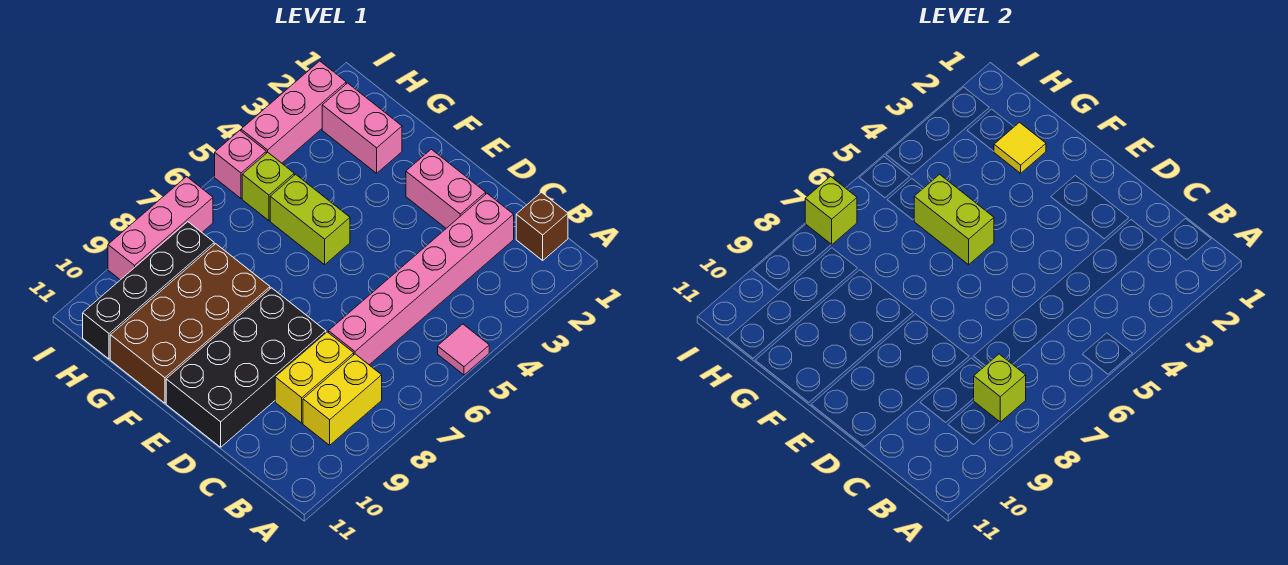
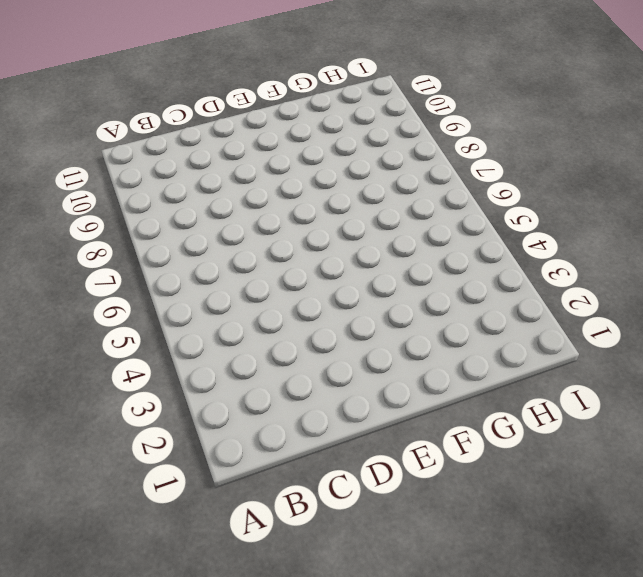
none -> pink 1x1 tile [438,324,489,375]
none -> brown 1x1 brick [516,192,568,260]
none -> yellow 1x2 brick [303,354,382,445]

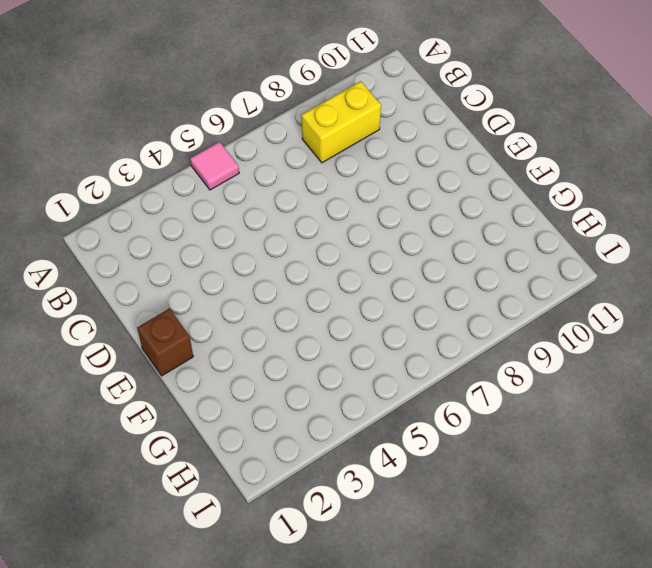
brown 1x1 brick [137,308,193,376] -> brown 1x1 brick moved to [516,192,568,260]
none -> pink 1x6 brick [329,194,514,365]
none -> yellow 1x2 brick [275,332,354,423]
none -> pink 1x2 brick [406,149,486,228]

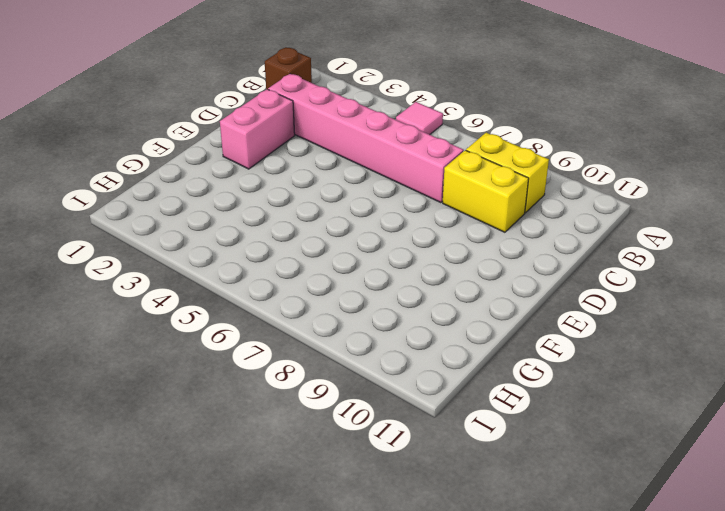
none -> black 2x4 brick [166,288,326,447]
none -> lime 1x2 brick [270,174,350,265]
none -> brown 2x4 brick [110,244,270,403]

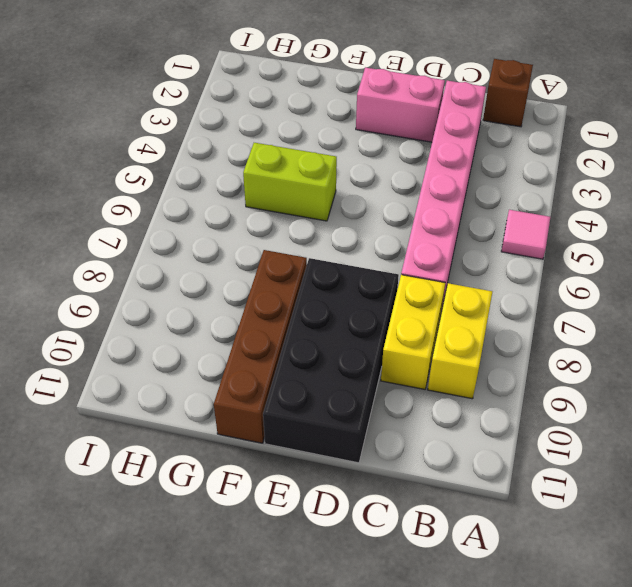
brown 1x4 brick [214,250,307,443] -> brown 2x4 brick [110,244,270,403]
none -> pink 1x2 brick [322,83,402,173]
none -> lime 1x1 brick [242,152,294,221]
none -> black 1x4 brick [83,222,214,359]

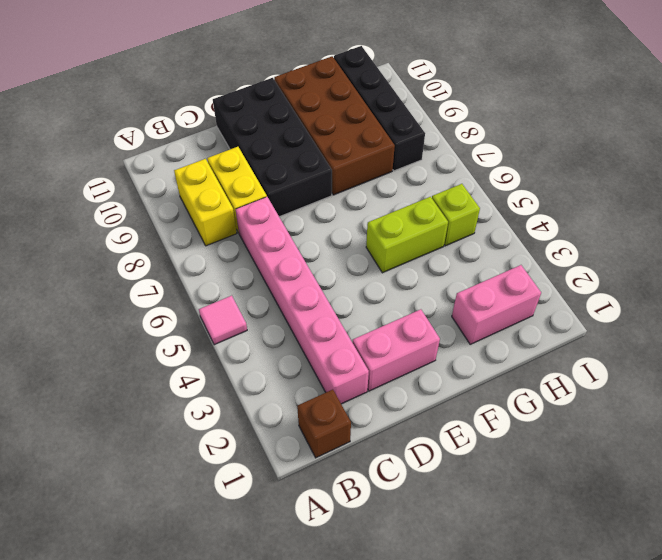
none -> pink 1x3 brick [241,61,346,163]
none -> pink 1x1 brick [215,130,266,198]
none -> pink 1x3 brick [108,177,213,280]

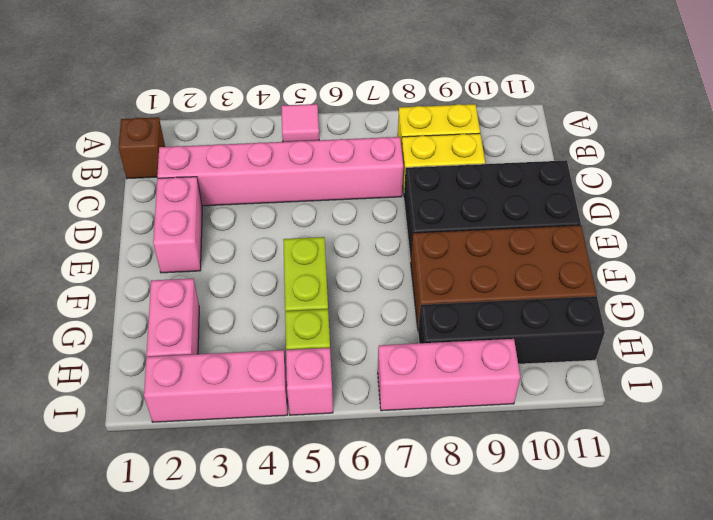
none -> lime 1x1 brick [974,354,1026,422]
none -> lime 1x2 brick [914,174,994,265]
none -> yellow 1x1 tile [994,123,1046,173]

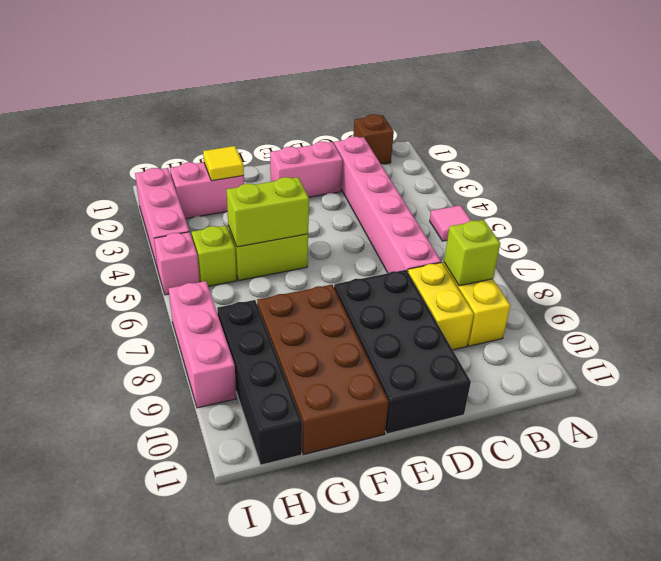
none -> lime 1x1 brick [805,177,857,245]

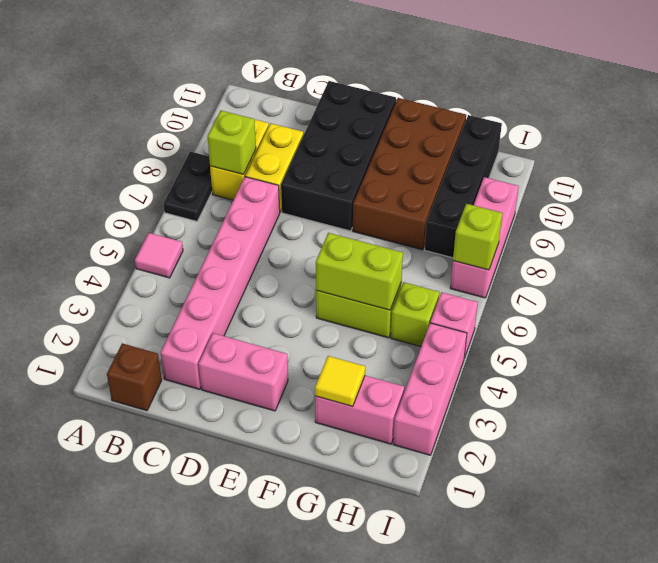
black 1x2 plate [163,152,212,221] -> none

